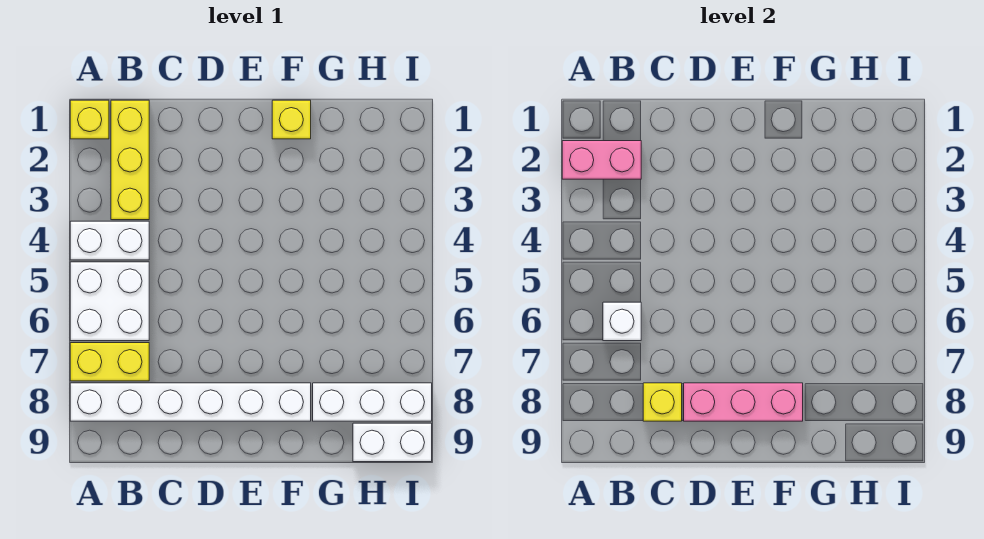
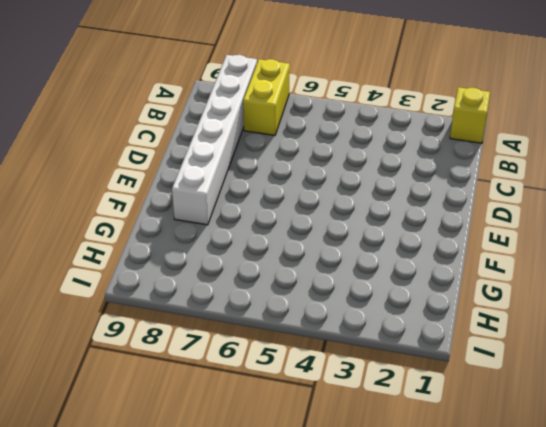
none -> white 1x2 brick [70,221,149,260]
none -> white 2x2 brick [70,262,149,341]
none -> yellow 1x3 brick [111,100,149,220]

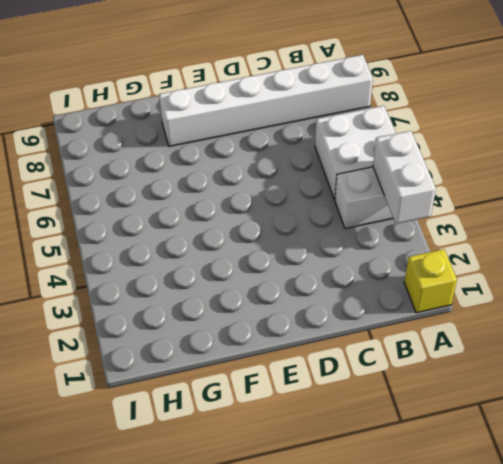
white 1x2 brick [373,131,436,224] -> white 1x2 brick turned to [353,423,432,462]
none -> yellow 1x2 brick [70,343,149,381]
none -> yellow 1x3 brick [111,100,149,220]
none -> yellow 1x1 brick [272,100,311,139]

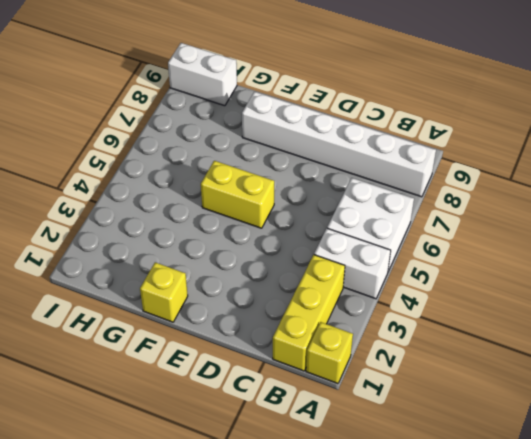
yellow 1x2 brick [201,161,274,228] -> yellow 1x2 brick moved to [70,343,149,381]
none -> white 1x3 brick [313,383,432,421]
none -> pink 1x2 brick [562,141,641,179]
none -> white 1x1 brick [603,302,641,341]

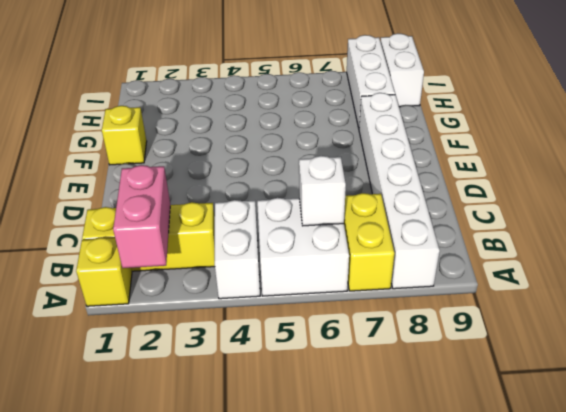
none -> yellow 1x1 brick [643,383,682,421]
none -> pink 1x3 brick [684,383,803,421]

